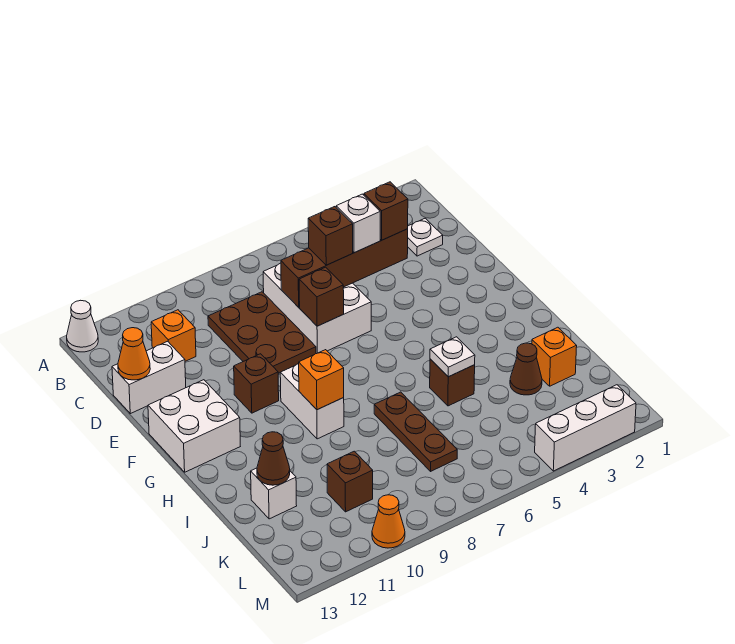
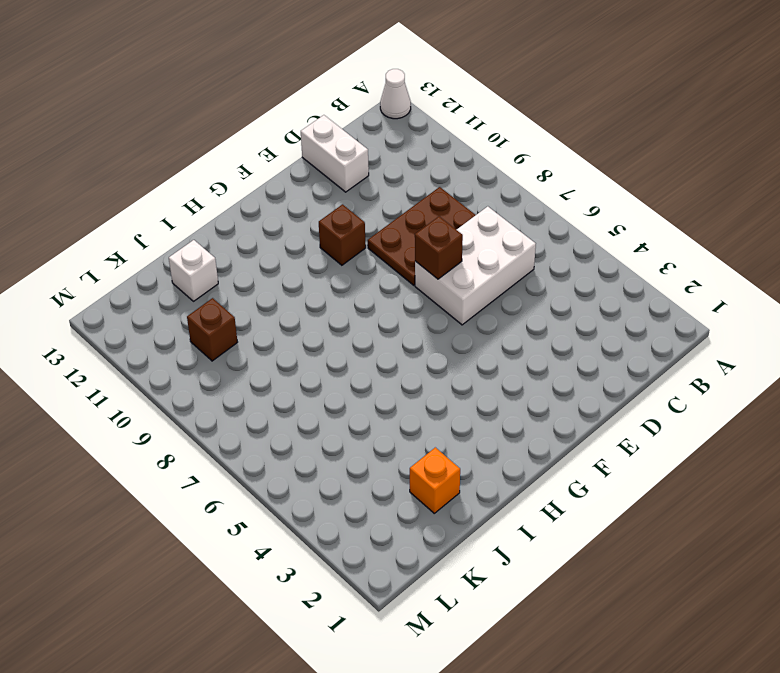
none -> white 1x1 plate [408,218,443,256]
none -> orange 1x1 brick [151,310,196,361]
none -> white 2x2 brick [148,380,240,472]

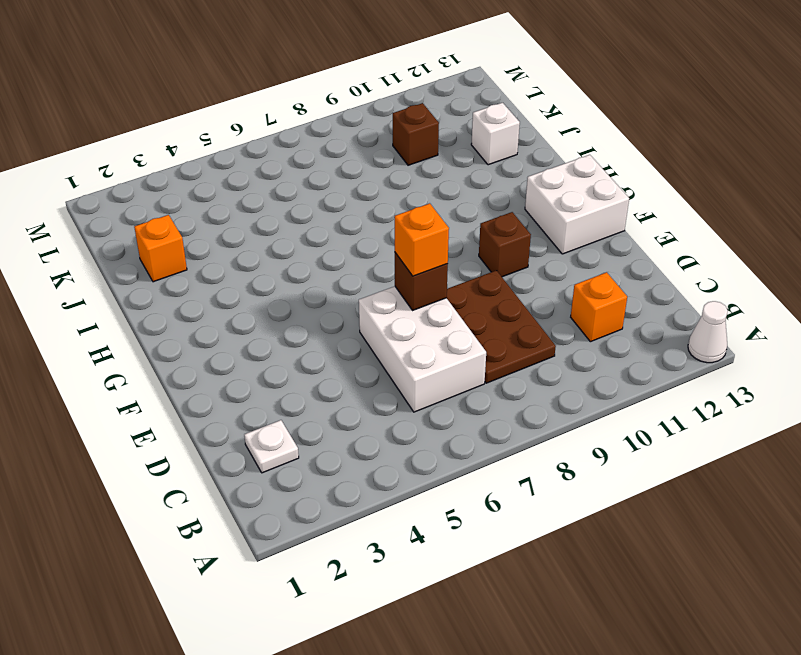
orange 1x1 brick [395,203,449,276] -> orange 1x1 brick moved to [299,350,344,410]
none -> white 1x2 brick [112,341,186,414]
none -> white 1x2 brick [280,364,344,439]
none -> brown 1x1 brick [430,359,475,406]

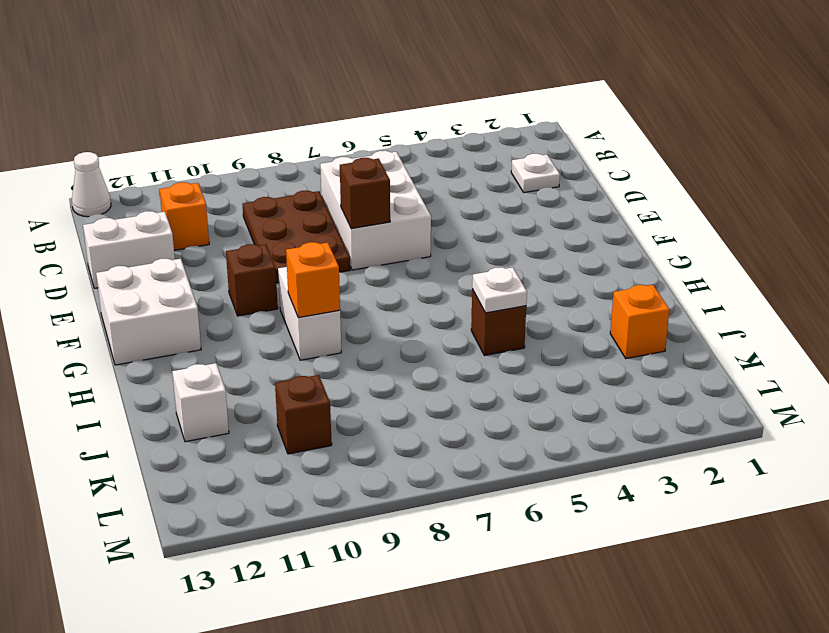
none -> brown 1x3 plate [374,392,457,471]
none -> brown 1x1 cone [510,343,542,395]
none -> white 1x3 brick [535,385,636,471]

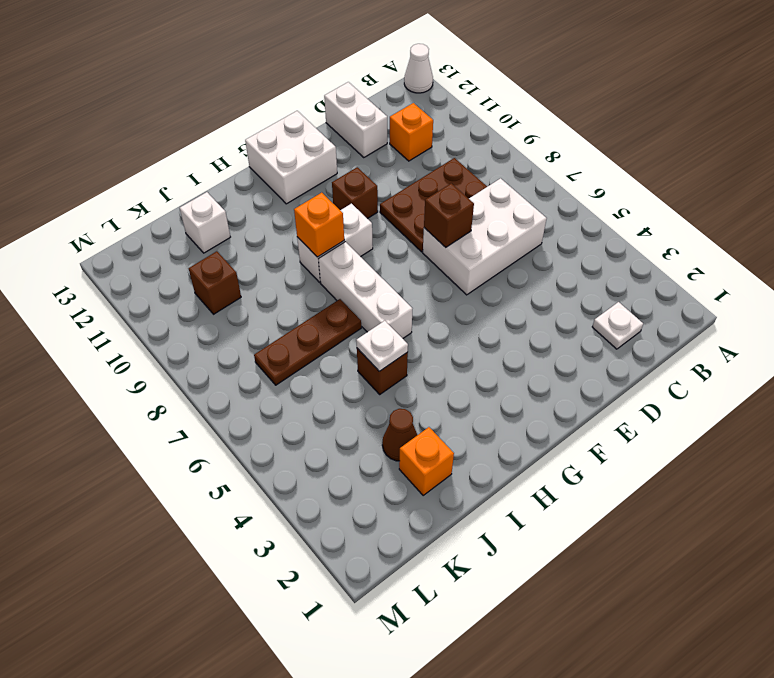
white 1x3 brick [319,242,412,338] -> white 1x3 brick moved to [535,385,636,471]
none -> orange 1x1 cone [372,495,405,548]
none -> brown 1x4 brick [281,229,408,307]
none -> orange 1x1 cone [118,328,150,380]

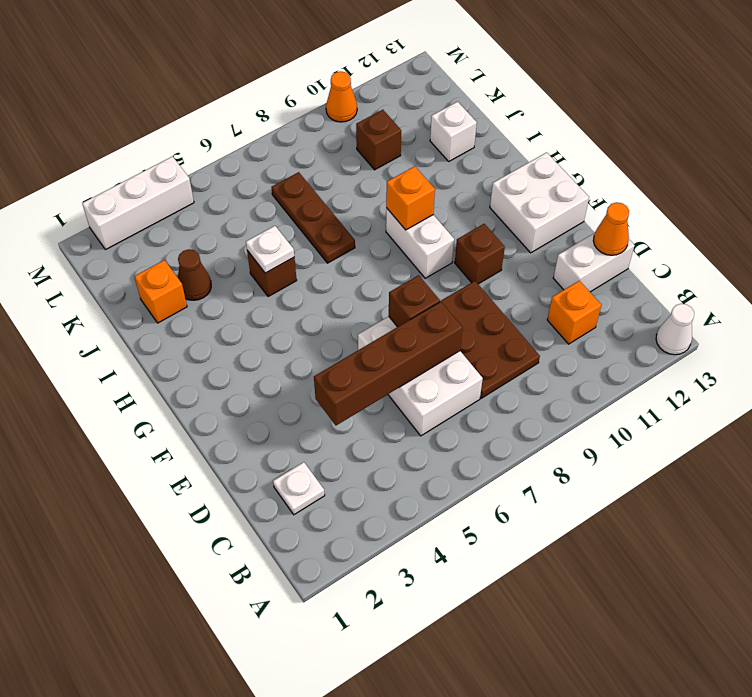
none -> brown 1x1 cone [257,432,290,485]
none -> brown 1x1 brick [364,182,408,240]
none -> white 1x1 brick [336,194,380,253]

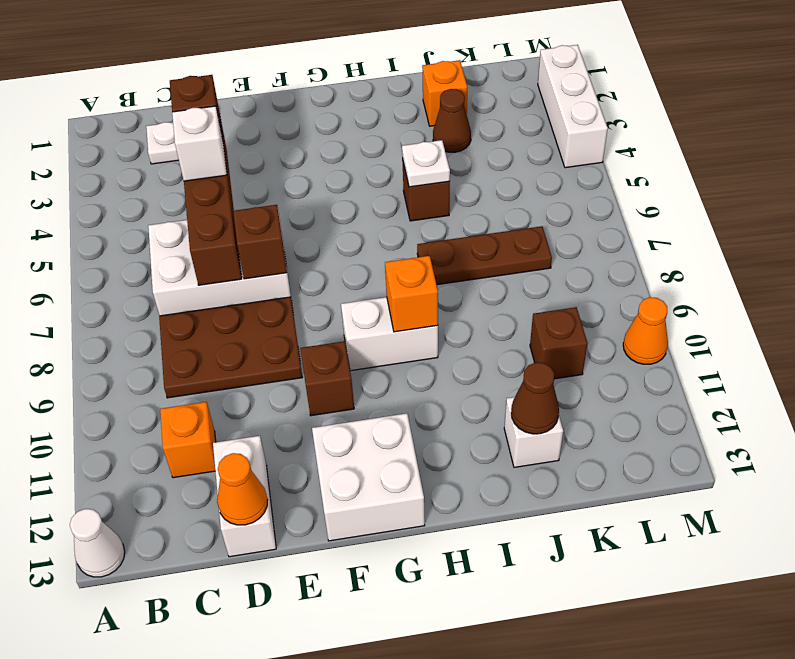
none -> brown 1x1 brick [308,207,353,265]

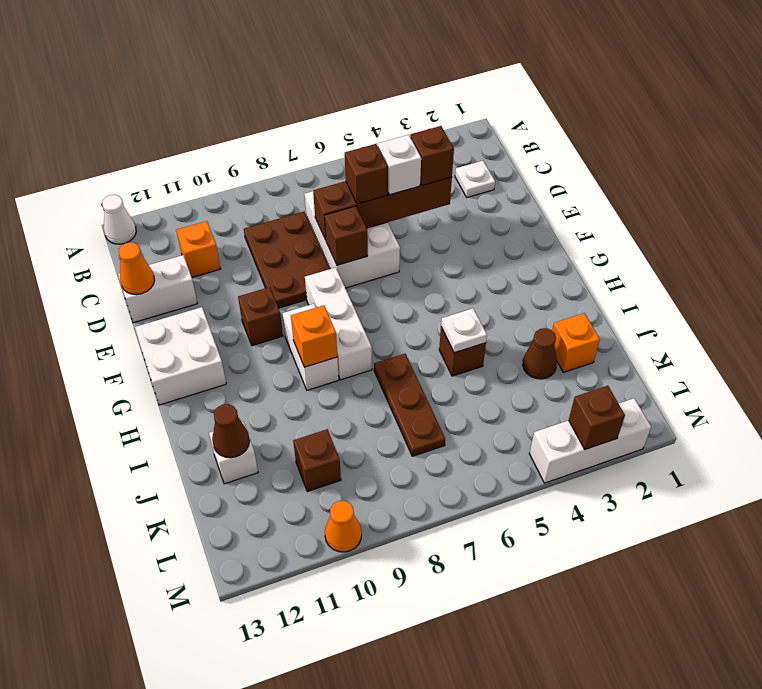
white 1x3 brick [305,268,372,380] -> none
brown 1x1 brick [569,386,625,450] -> none

